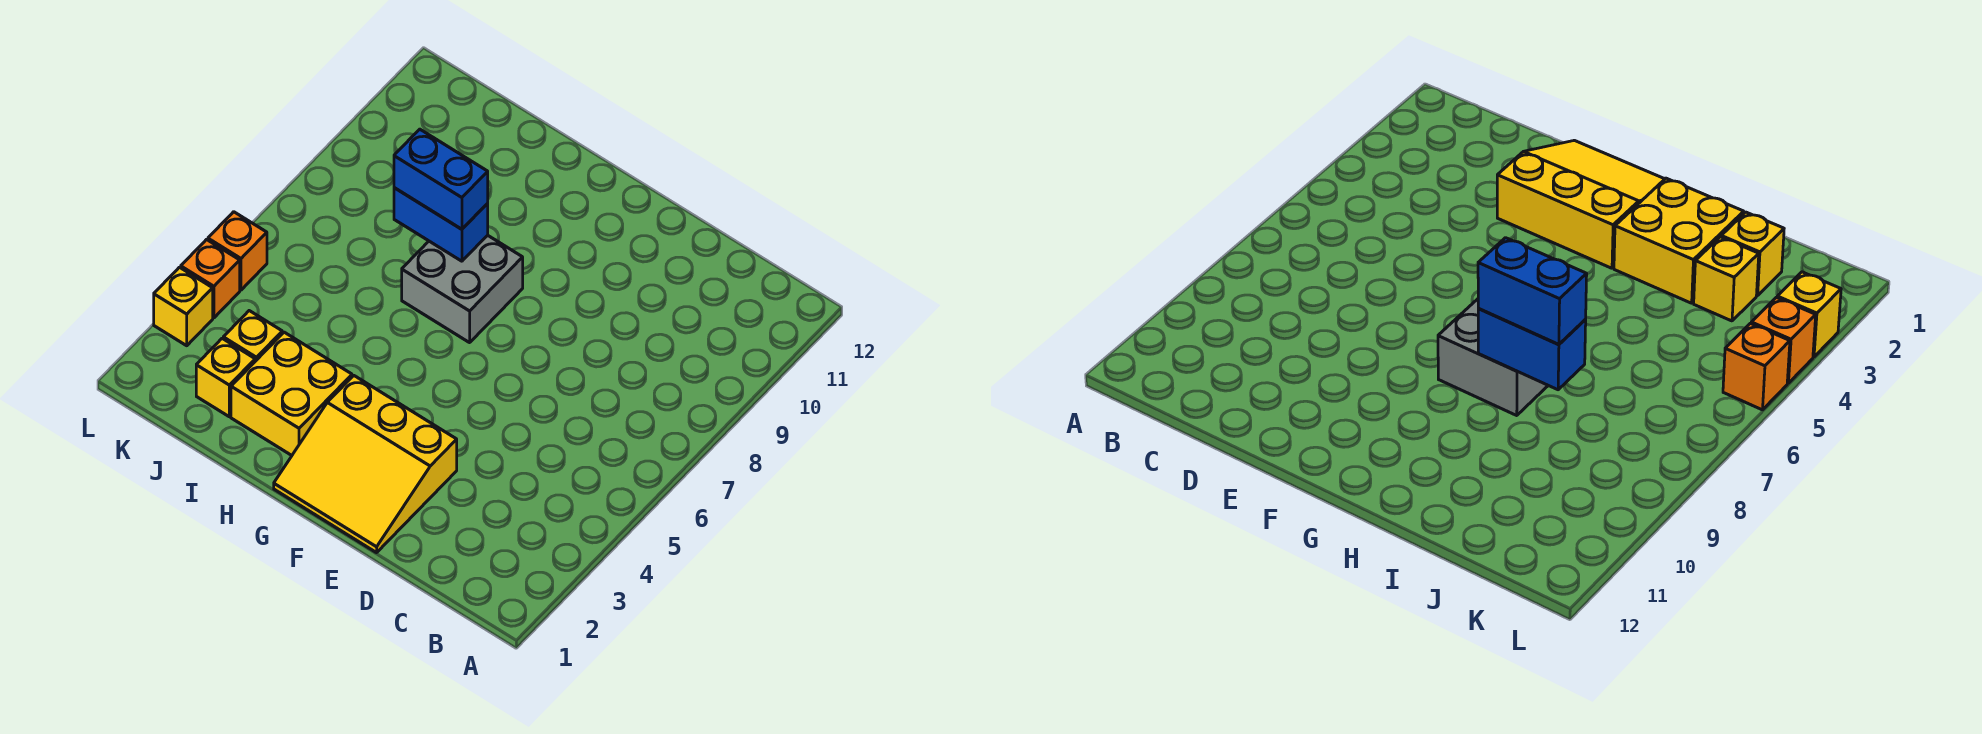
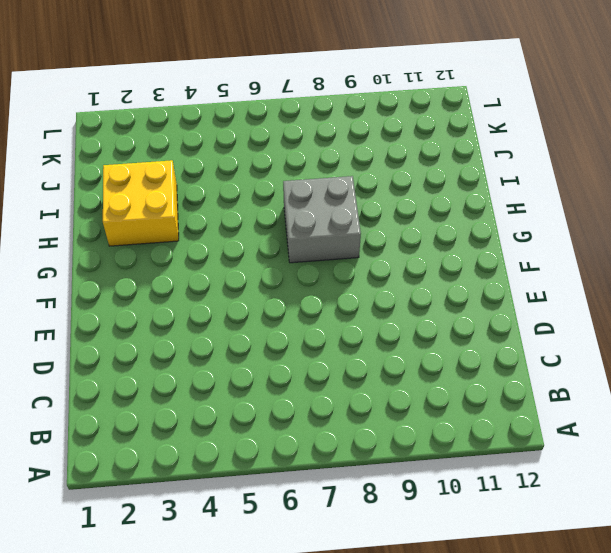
none -> yellow 3x3 slope [274,376,457,553]
none -> yellow 1x1 brick [196,338,255,417]

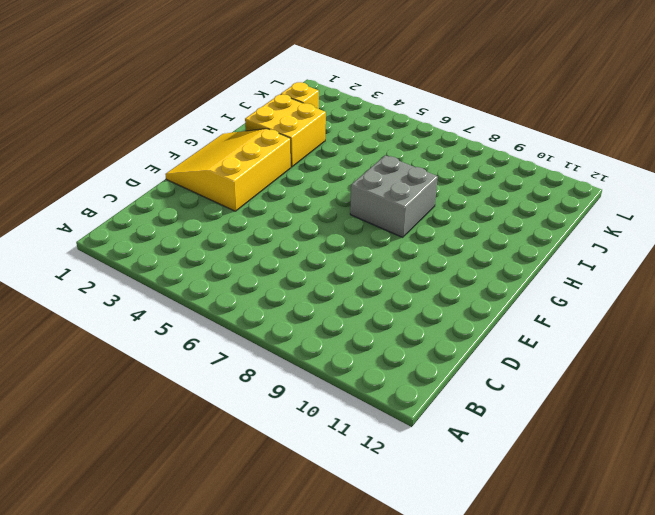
none -> yellow 1x1 brick [223,311,282,361]
none -> yellow 1x1 brick [154,267,213,346]

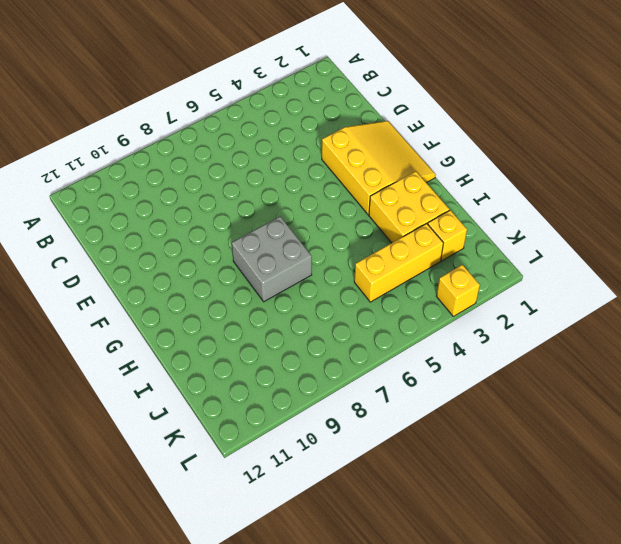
yellow 1x3 brick [354,223,443,302] -> yellow 1x1 brick [223,311,282,361]
none -> orange 1x1 brick [181,240,240,318]
none -> orange 1x1 brick [208,212,267,290]

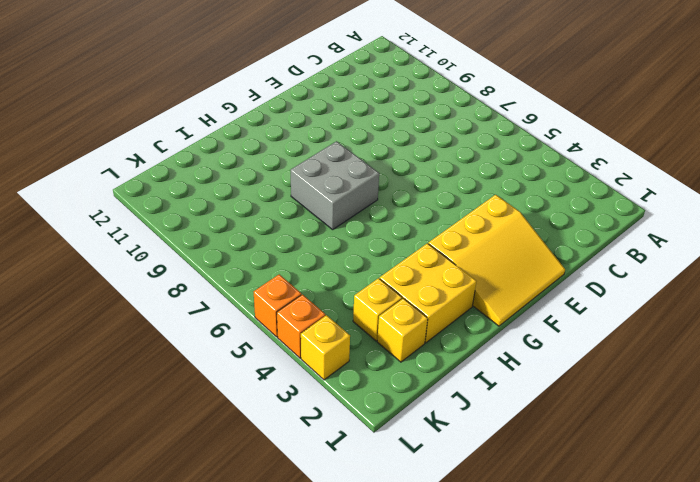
none -> blue 1x2 brick [394,188,488,261]
none -> blue 1x2 brick [394,129,488,229]

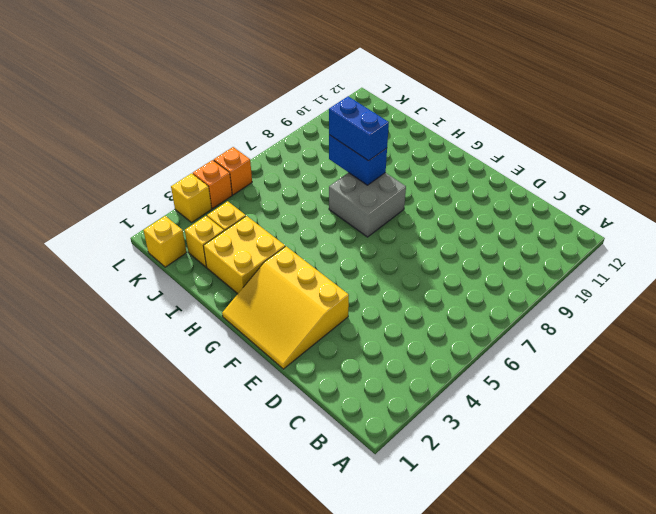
yellow 1x1 brick [143,216,187,267] -> none

